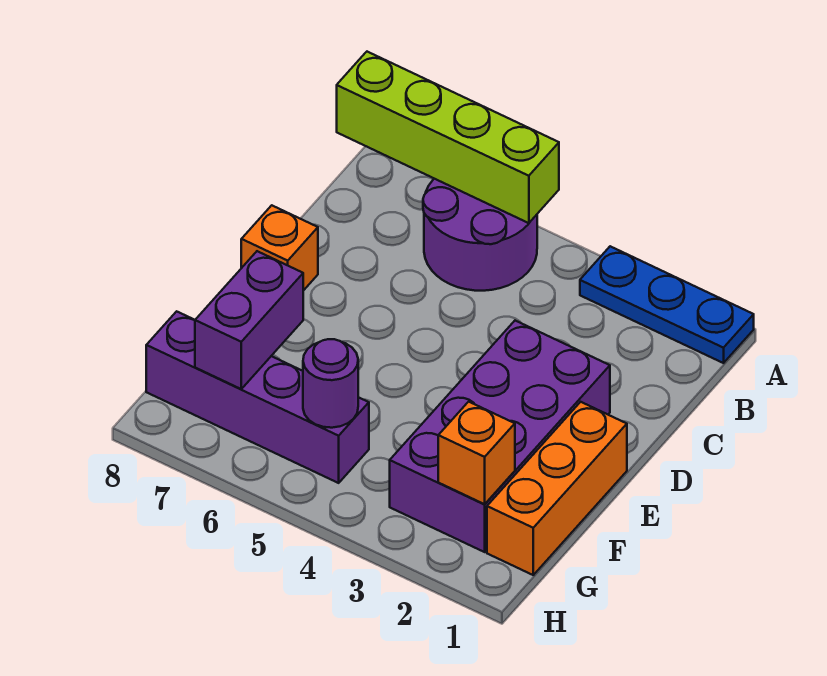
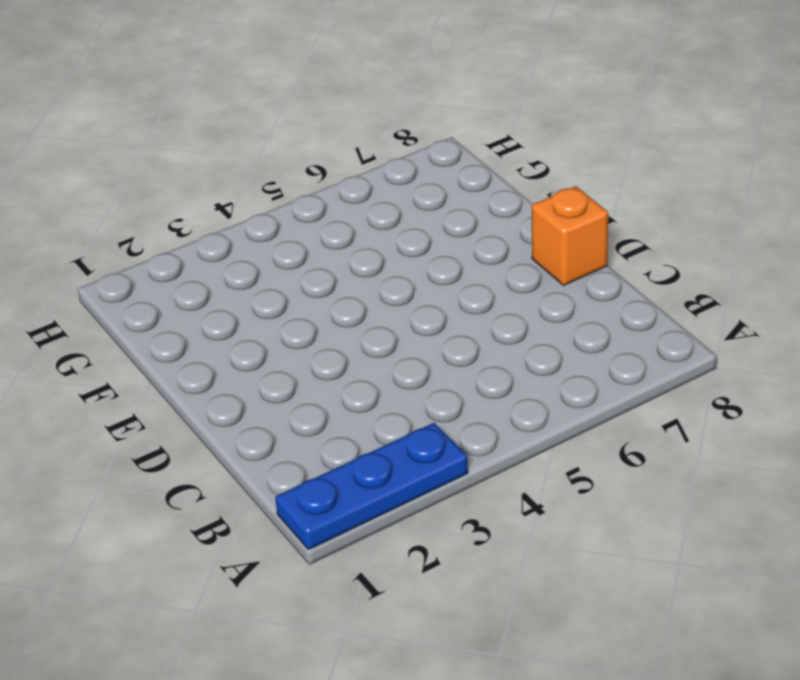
none -> purple 2x2 round brick [423,179,537,291]
none -> purple 2x4 brick [390,321,610,552]

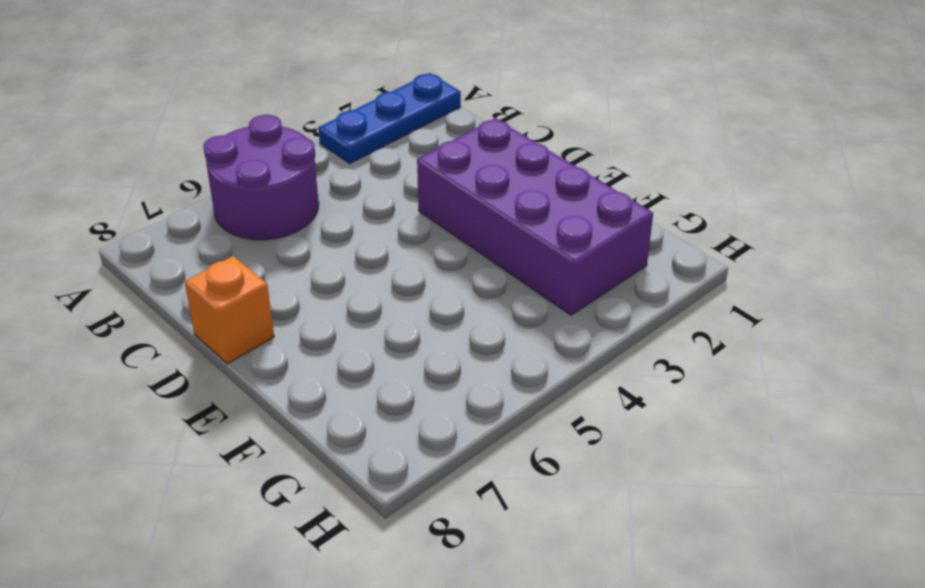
none -> orange 1x3 brick [487,402,627,575]
none -> purple 1x4 brick [146,311,369,483]

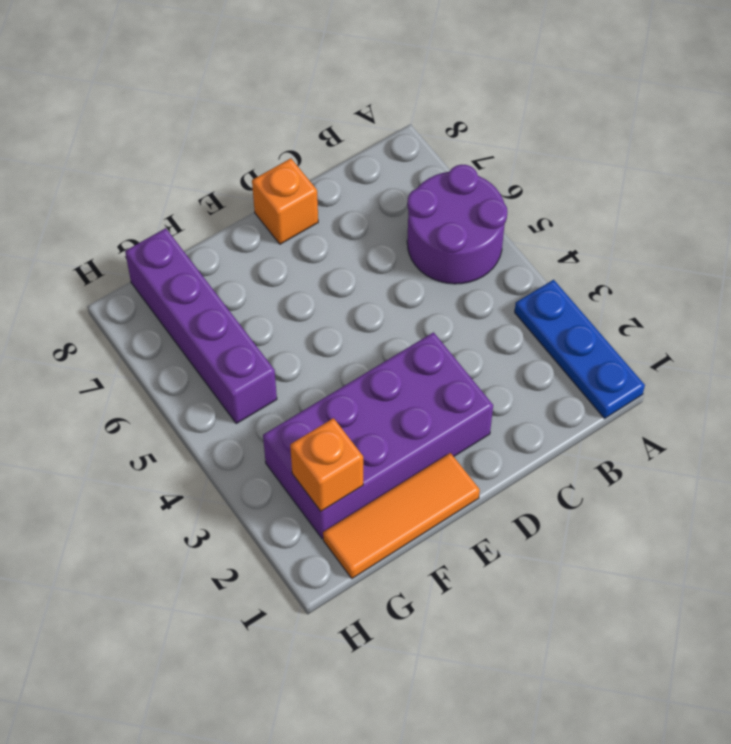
orange 1x3 tile [323,453,480,578] -> orange 1x3 brick [487,402,627,575]
none -> lime 1x4 brick [337,52,559,223]
none -> purple 1x2 brick [195,251,303,389]

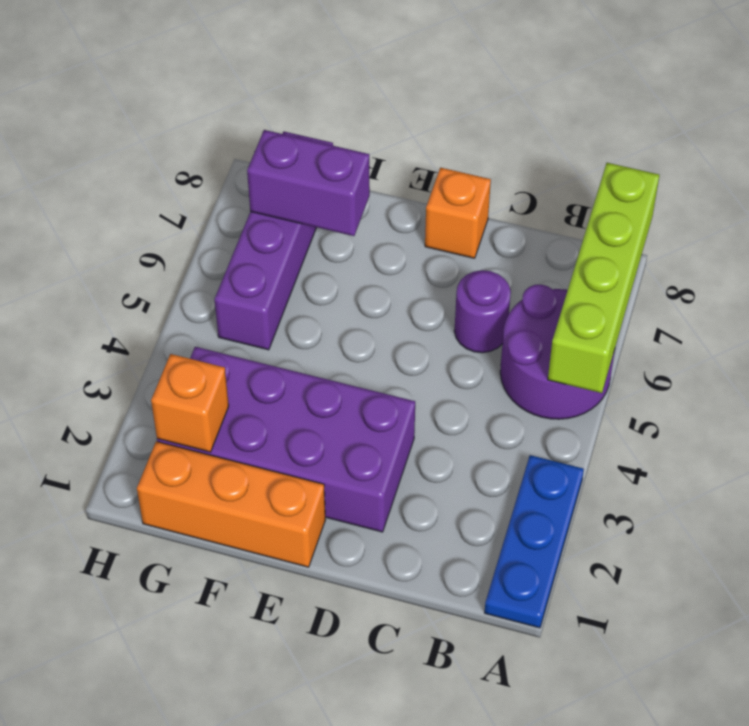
purple 1x1 round brick [454,270,511,353] -> purple 1x1 round brick moved to [303,339,358,428]

